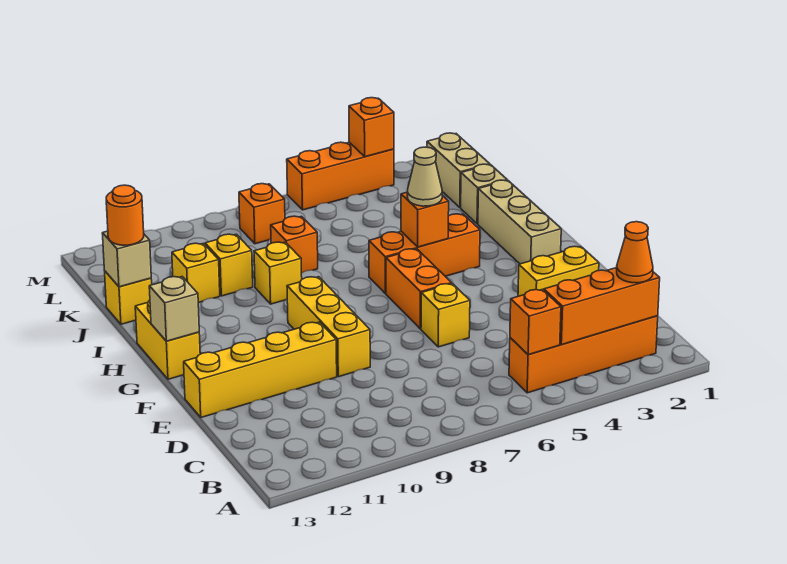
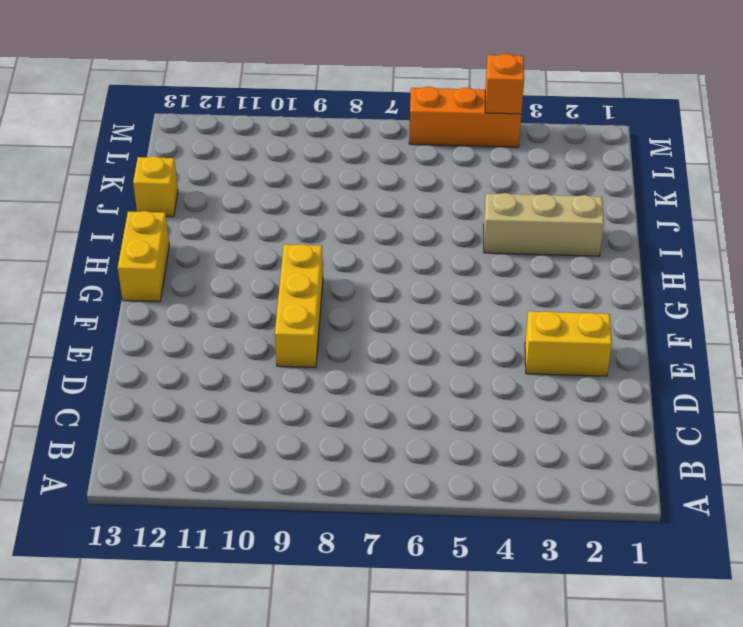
tan 1x3 brick [484,193,604,256] -> tan 1x3 brick turned to [478,180,561,264]
none -> orange 1x4 brick [509,316,658,393]
none -> yellow 1x1 brick [421,284,470,347]
none -> yellow 1x4 brick [184,322,337,417]

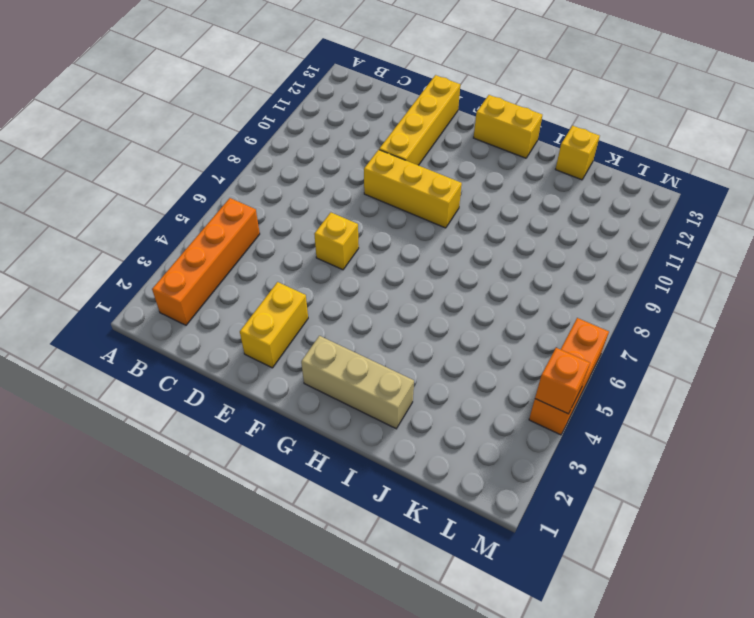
none -> orange 1x2 brick [386,249,452,329]
none -> orange 1x3 brick [369,214,480,293]
none -> yellow 1x1 brick [254,242,302,304]

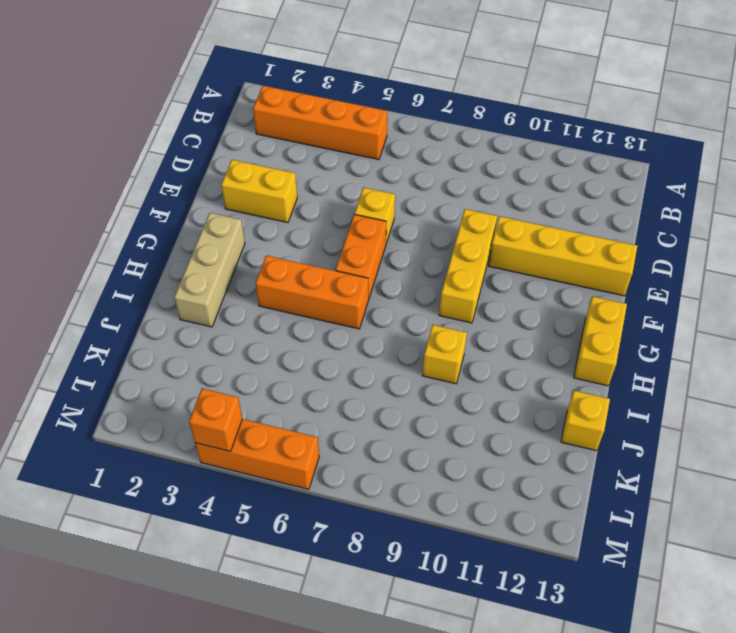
none -> tan 1x1 brick [461,164,507,224]
none -> orange 1x1 brick [271,216,318,273]
none -> yellow 1x1 brick [205,234,253,296]

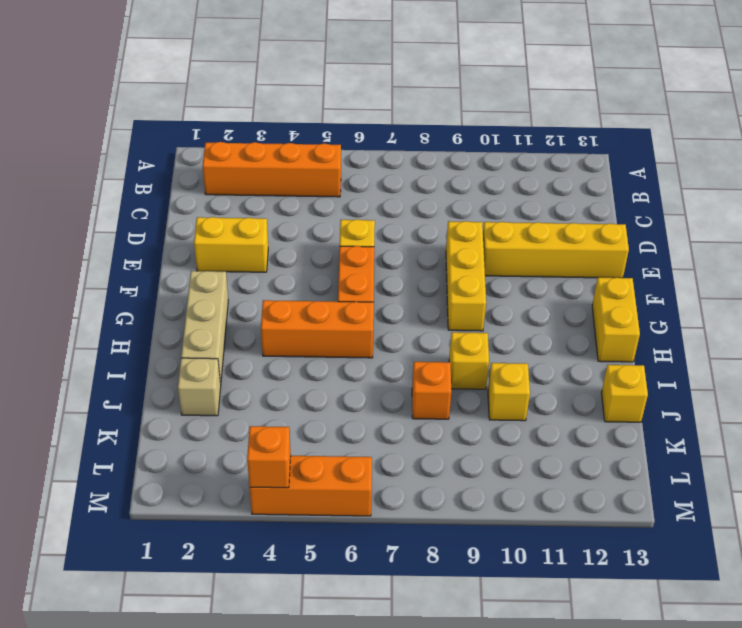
none -> yellow 1x1 brick [172,243,220,303]
none -> tan 1x2 brick [427,133,490,208]
none -> orange 1x1 brick [239,184,285,244]

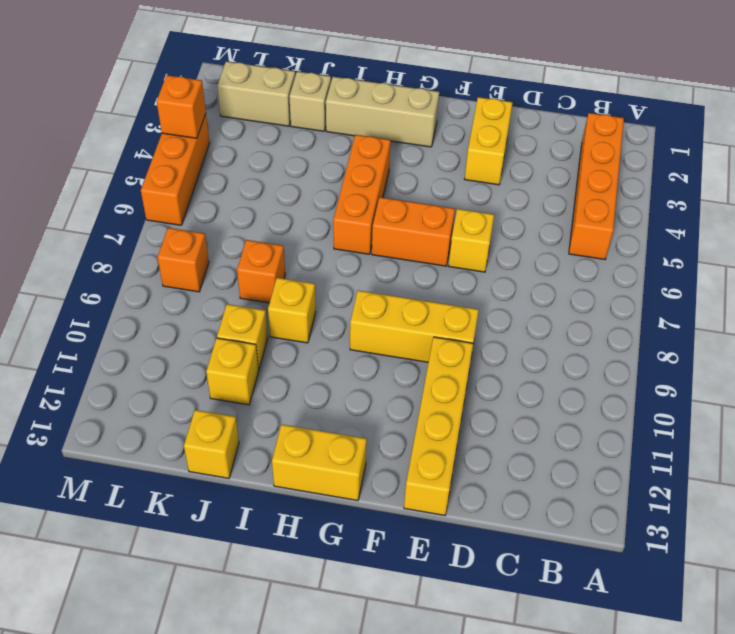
none -> orange 1x3 brick [544,268,660,345]
none -> orange 1x1 brick [510,289,561,355]
none -> tan 1x1 brick [149,277,199,341]

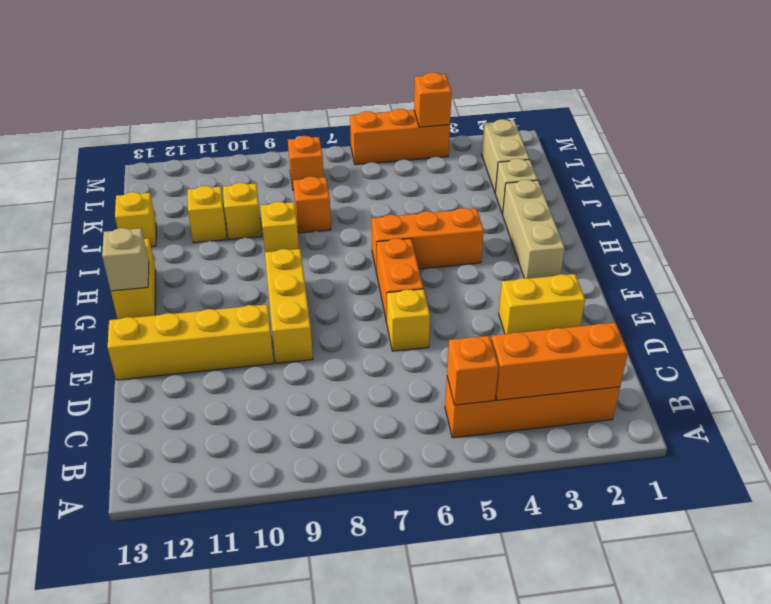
none -> orange 1x1 brick [401,192,449,247]
none -> tan 1x1 brick [102,231,151,287]
none -> orange 1x1 cone [617,222,653,283]

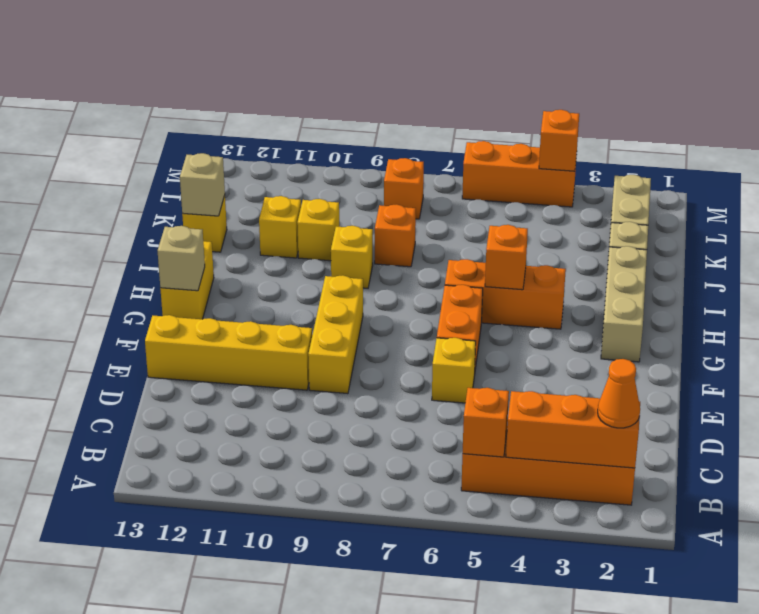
none -> yellow 1x2 brick [518,246,599,296]
none -> tan 1x1 cone [407,147,442,206]
none -> orange 1x1 round brick [106,185,144,245]

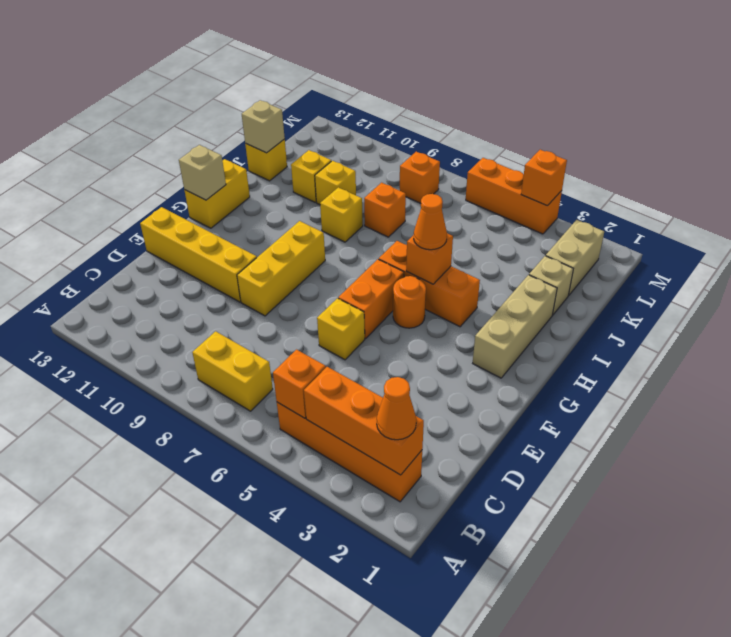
yellow 1x2 brick [192,331,273,411] -> yellow 1x2 brick moved to [518,246,599,296]
orange 1x1 round brick [393,276,426,328] -> orange 1x1 round brick moved to [106,185,144,245]
orange 1x1 cone [414,194,447,250] -> tan 1x1 cone [407,147,442,206]

